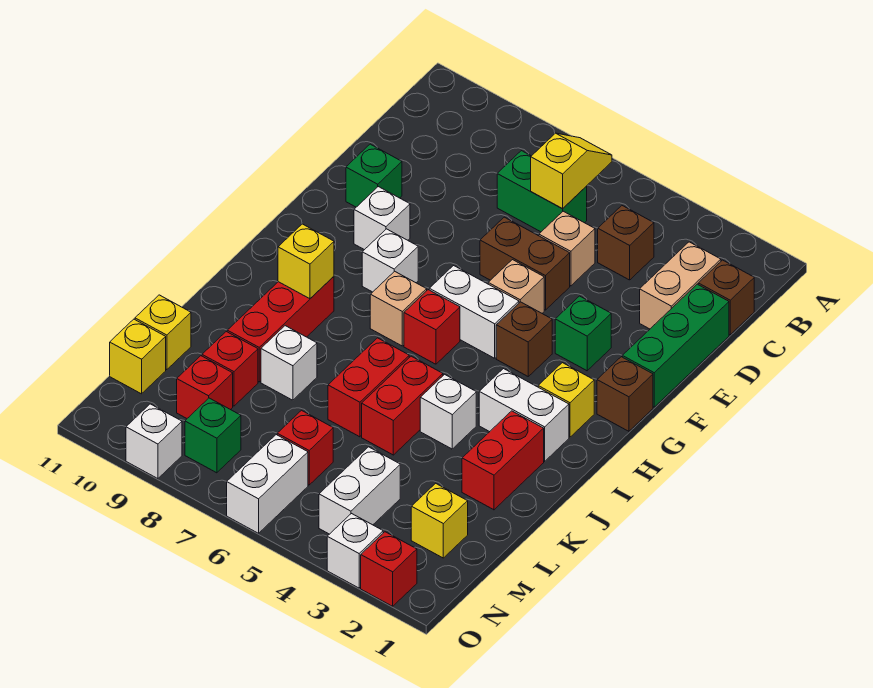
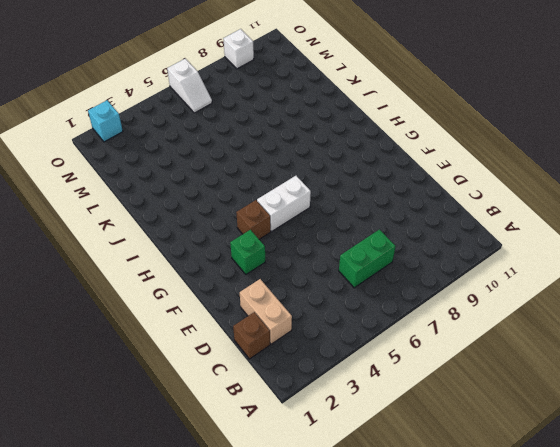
white 1x2 slope [167,59,212,113] -> white 1x2 brick [227,435,308,533]
cyan 1x1 brick [88,100,123,142] -> red 1x1 brick [361,532,417,606]
none -> brown 1x1 brick [598,206,654,280]
none -> green 1x3 brick [622,284,729,407]
none -> tan 1x1 brick [539,211,595,286]
none -> brown 1x2 brick [480,217,570,310]

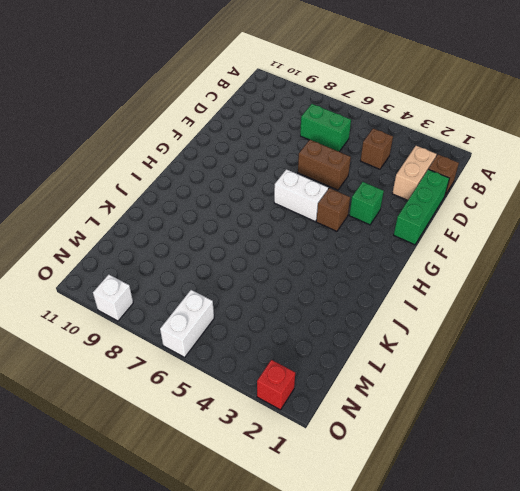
none -> tan 1x1 brick [539,211,595,286]
none -> green 1x1 brick [346,144,402,207]
none -> tan 1x1 brick [488,260,544,313]
none -> white 1x1 brick [354,187,410,250]

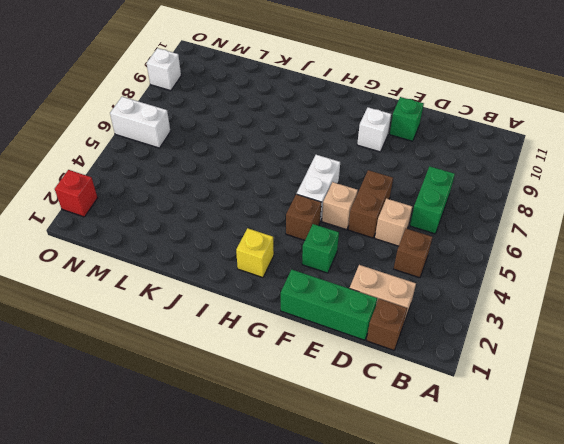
none -> brown 1x1 brick [597,357,653,431]
none -> white 1x1 brick [362,229,418,292]
none -> red 1x1 brick [404,290,460,364]
none -> tan 1x1 brick [370,271,427,346]

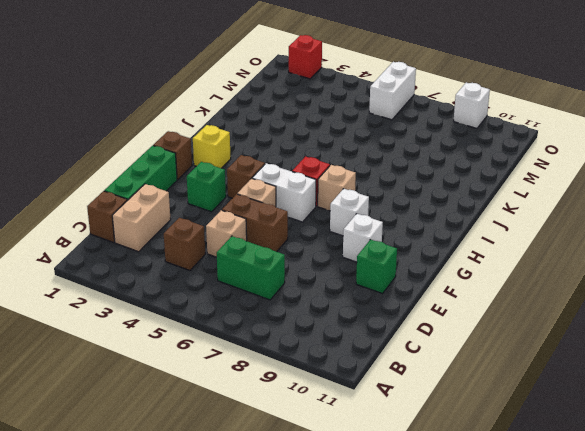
none -> white 1x2 brick [479,369,569,461]
none -> red 1x3 brick [227,277,334,382]
none -> red 1x2 brick [462,411,544,510]
none -> white 1x1 brick [420,374,476,449]

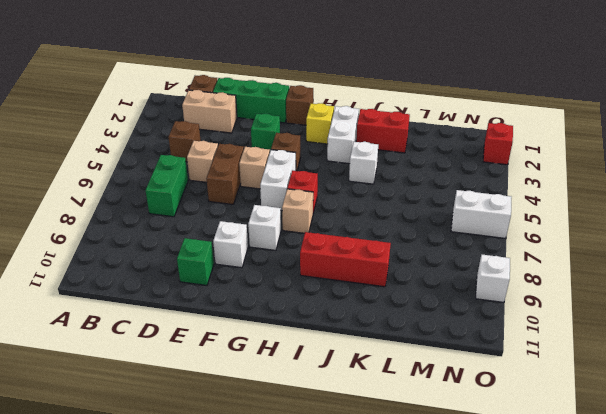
none -> red 1x2 brick [362,356,443,455]
none -> red 1x2 brick [328,338,409,437]
none -> white 1x1 brick [261,326,317,400]
none -> red 1x1 brick [202,332,258,406]

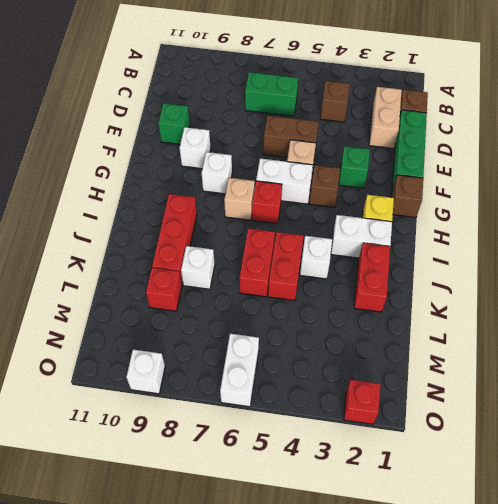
none -> tan 1x1 brick [539,211,595,286]
none -> yellow 1x1 brick [135,295,191,370]
none -> yellow 1x1 brick [411,483,468,558]
none -> white 1x2 brick [319,447,400,534]

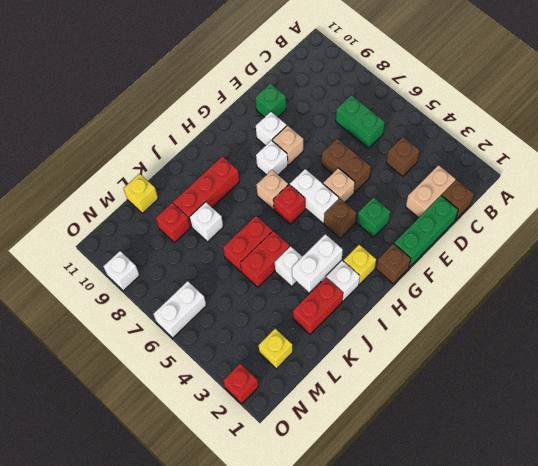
tan 1x1 brick [272,126,303,165] -> tan 1x1 brick moved to [539,211,595,286]
white 1x2 brick [292,234,343,292] -> white 1x2 brick moved to [319,447,400,534]
none -> red 1x1 brick [277,410,333,485]
none -> red 1x1 brick [177,356,233,418]
none -> yellow 1x1 brick [110,319,166,394]
none -> green 1x1 brick [185,398,241,473]

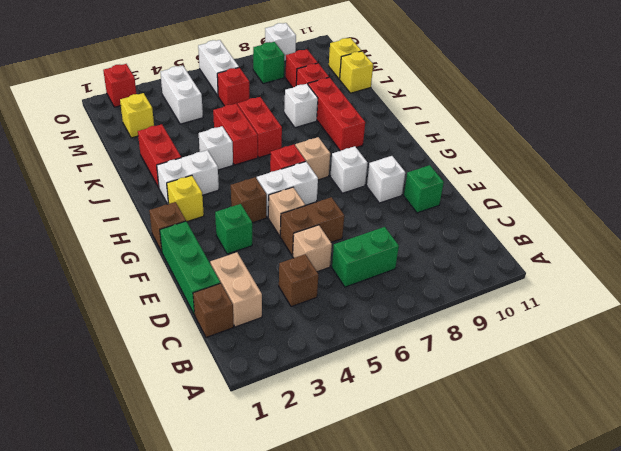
none -> white 1x1 brick [327,514,383,588]
none -> yellow 1x2 slope [531,133,612,209]
none -> yellow 1x1 brick [278,224,334,299]

